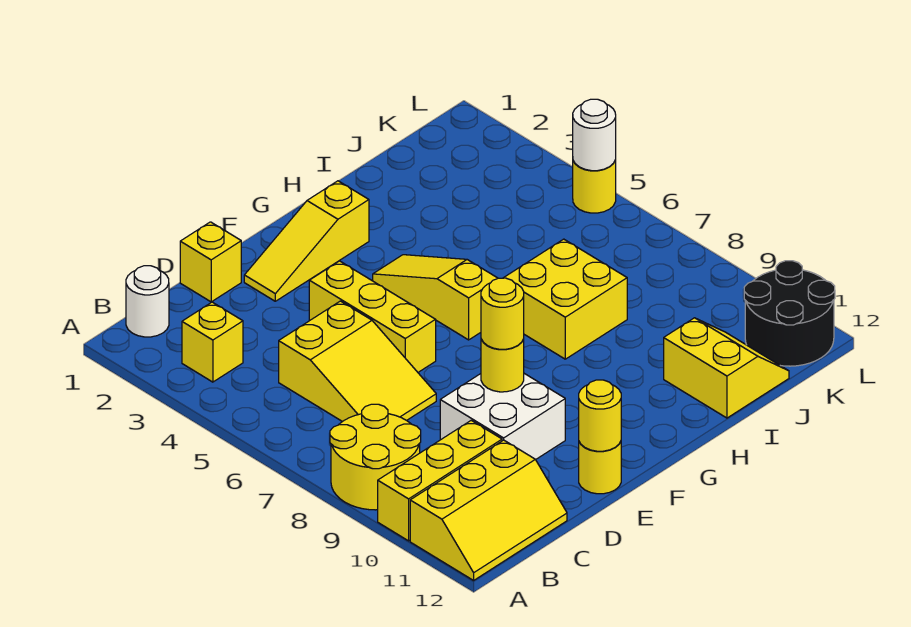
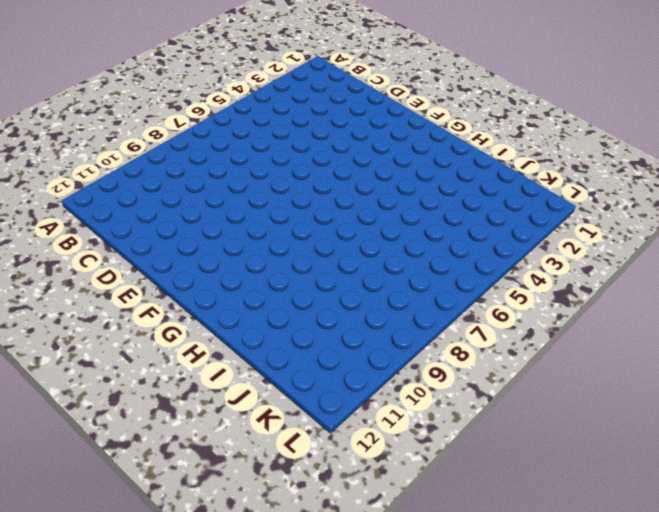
none -> yellow 2x2 round brick [330,404,421,510]
none -> yellow 1x3 brick [378,420,502,541]
none -> yellow 2x3 slope [410,440,567,580]

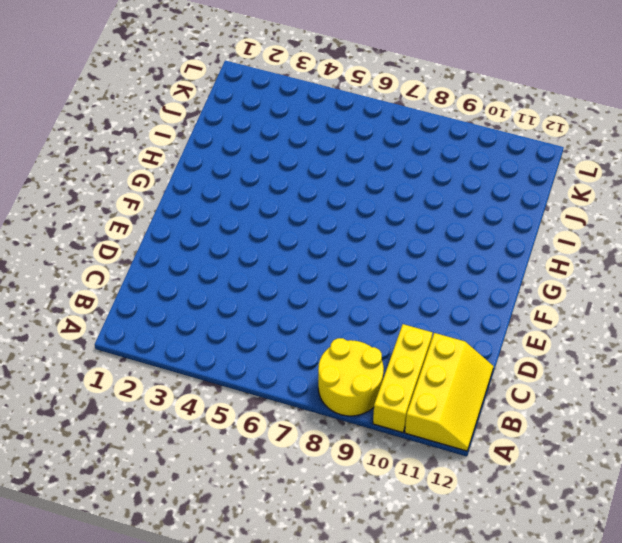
none -> white 1x1 round brick [126,266,169,337]
none -> yellow 1x1 brick [182,302,243,382]
none -> yellow 2x3 slope [279,301,436,422]

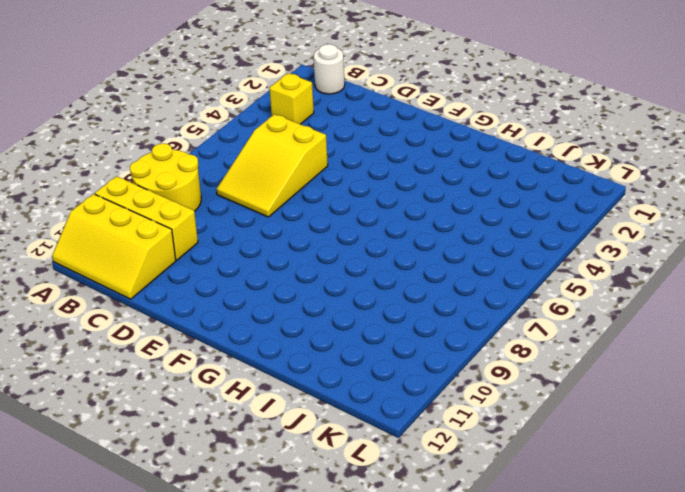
none -> yellow 1x1 brick [180,222,241,302]
none -> white 2x2 brick [440,374,565,460]
none -> yellow 1x3 slope [244,181,369,301]

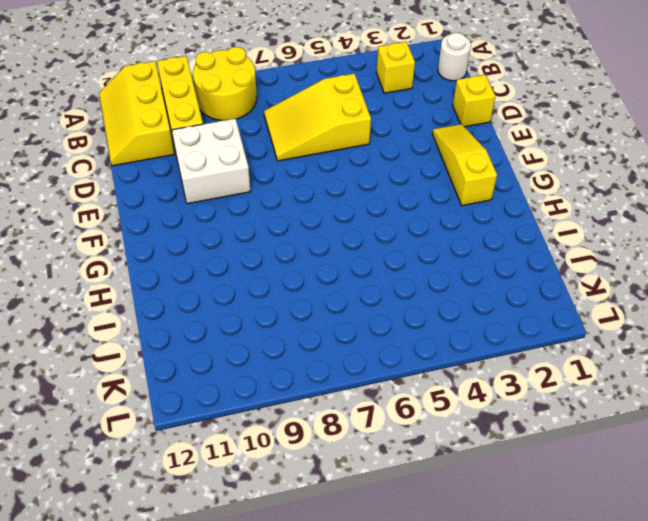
none -> yellow 1x3 brick [309,261,436,372]
none -> yellow 1x1 round brick [579,442,621,494]
none -> yellow 1x3 slope [373,255,498,340]

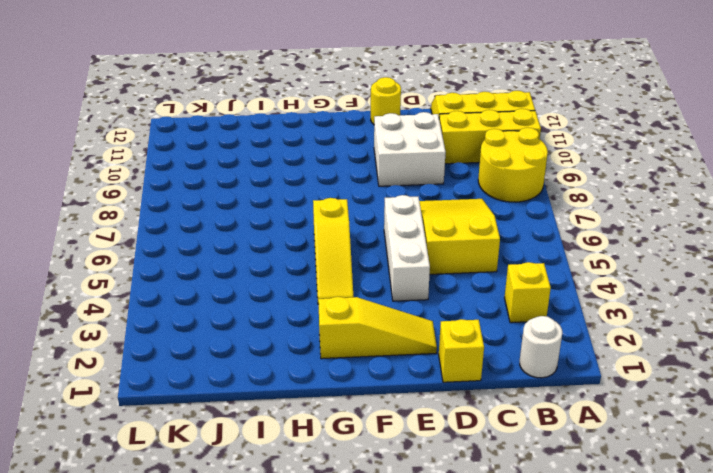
white 1x3 brick [384,195,430,301] -> yellow 1x3 brick [309,261,436,372]
none -> yellow 2x2 brick [504,239,627,359]
none -> yellow 2x2 slope [664,318,789,418]
none -> black 2x2 round brick [744,261,835,366]

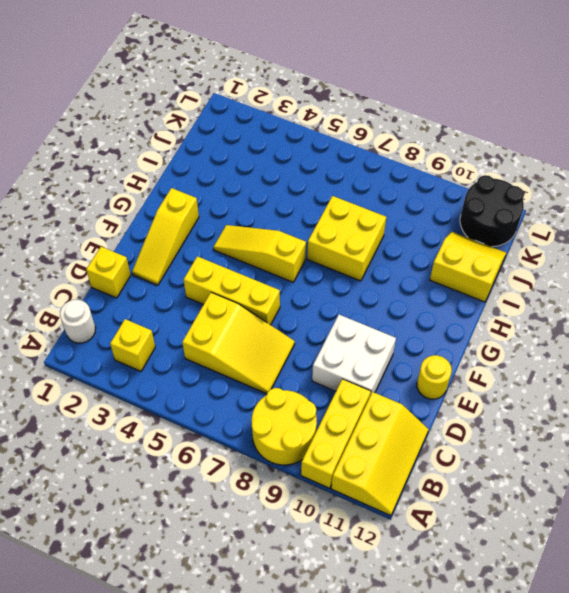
none -> yellow 1x1 round brick [573,160,616,213]
none -> yellow 1x1 round brick [481,339,524,392]
none -> yellow 1x1 round brick [579,380,621,451]

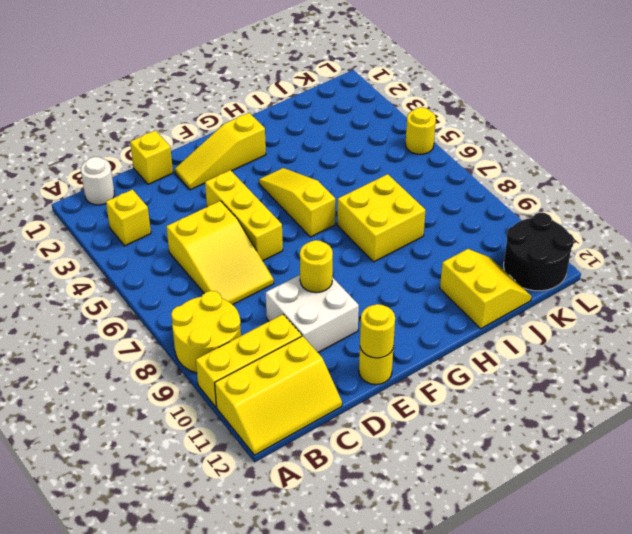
none -> white 1x1 round brick [573,99,616,171]
none -> yellow 1x1 round brick [481,278,524,349]

